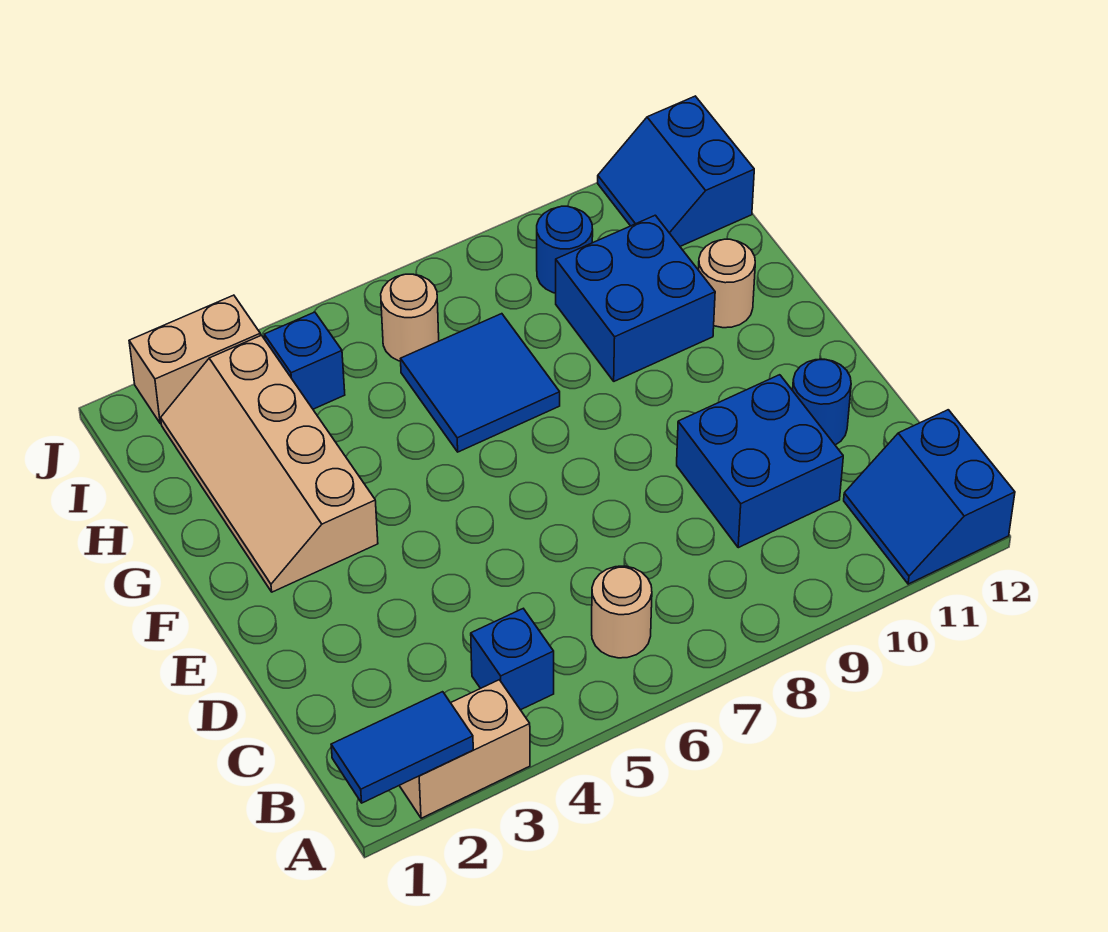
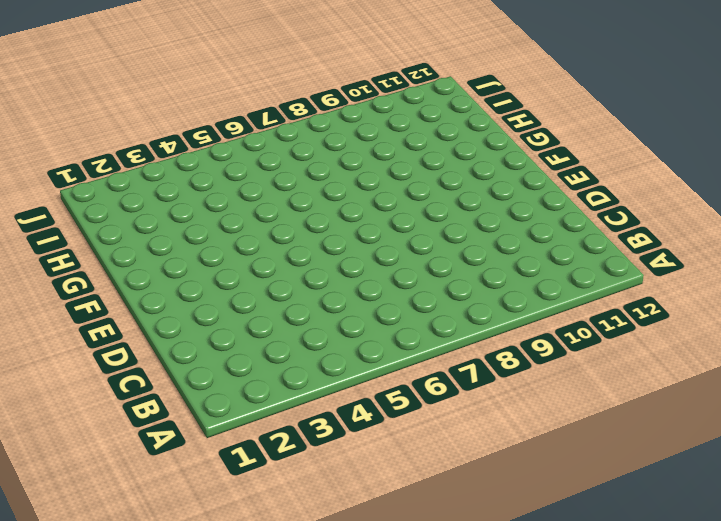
none -> tan 1x2 brick [399,680,530,818]
none -> blue 2x2 slope [844,410,1015,584]
none -> blue 1x1 brick [471,609,554,710]

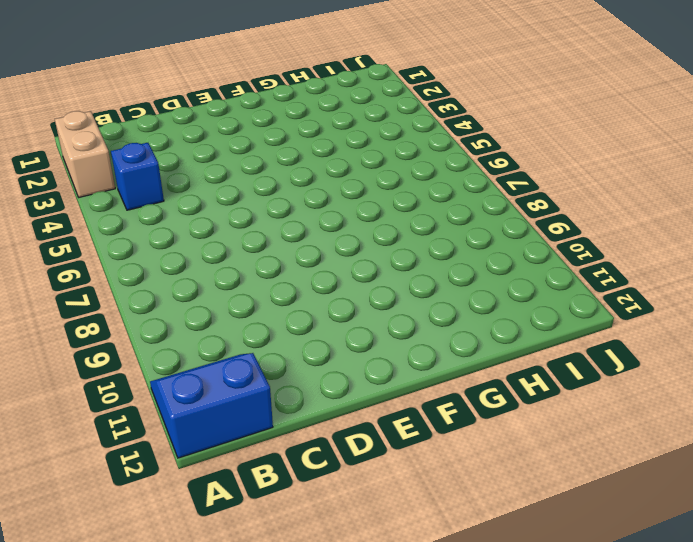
none -> tan 1x1 round brick [592,566,652,658]
none -> blue 2x2 brick [677,375,843,548]
none -> blue 1x1 round brick [793,359,851,445]

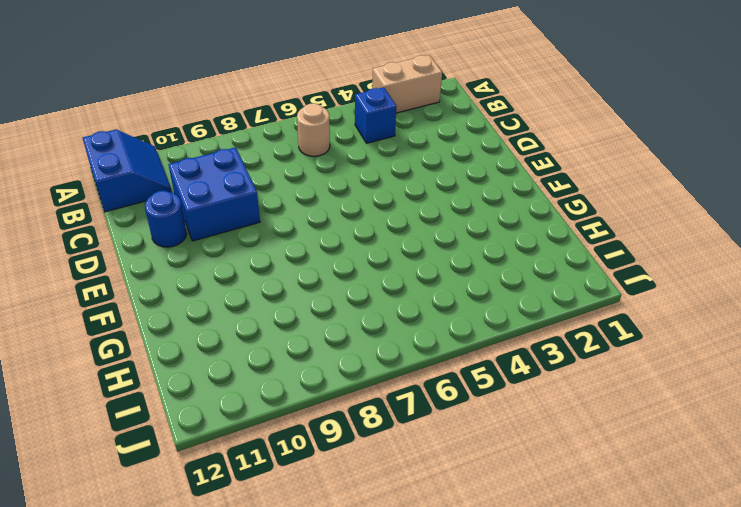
none -> tan 2x4 slope [161,335,378,592]
none -> blue 2x2 tile [401,314,560,452]
none -> blue 2x2 brick [556,215,715,381]

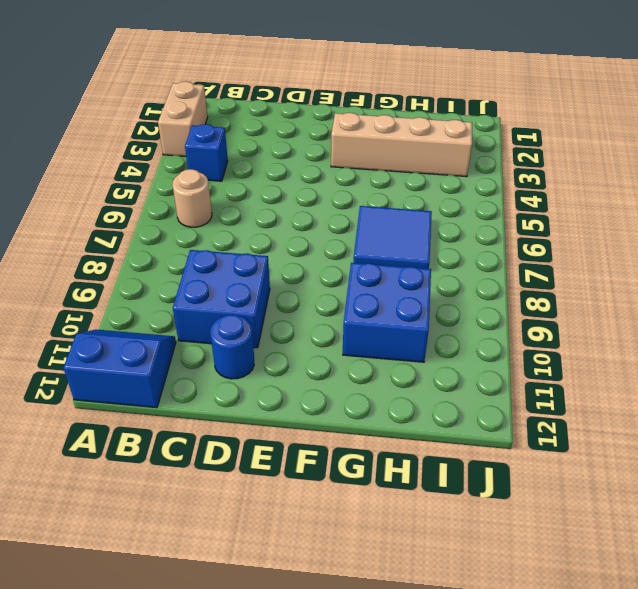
none -> tan 1x1 round brick [698,239,755,328]
none -> blue 1x1 brick [264,312,345,409]
none -> tan 1x1 round brick [381,274,439,361]

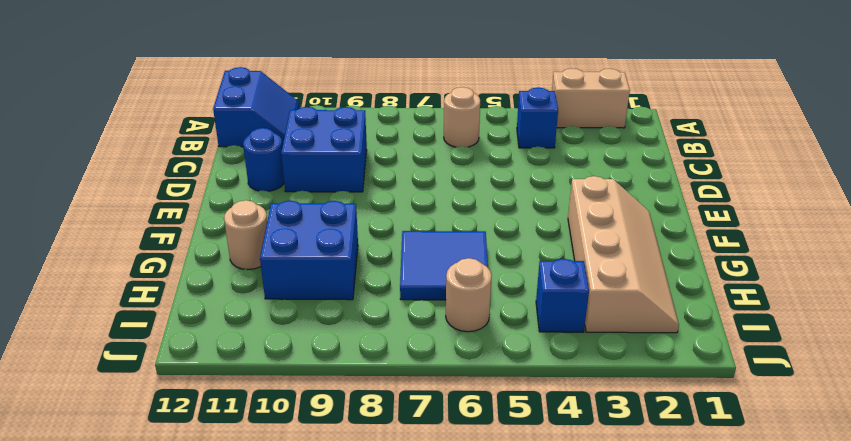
none -> blue 1x1 round brick [537,206,593,293]
none -> blue 2x2 slope [598,96,754,246]
none -> tan 1x2 brick [129,295,261,424]

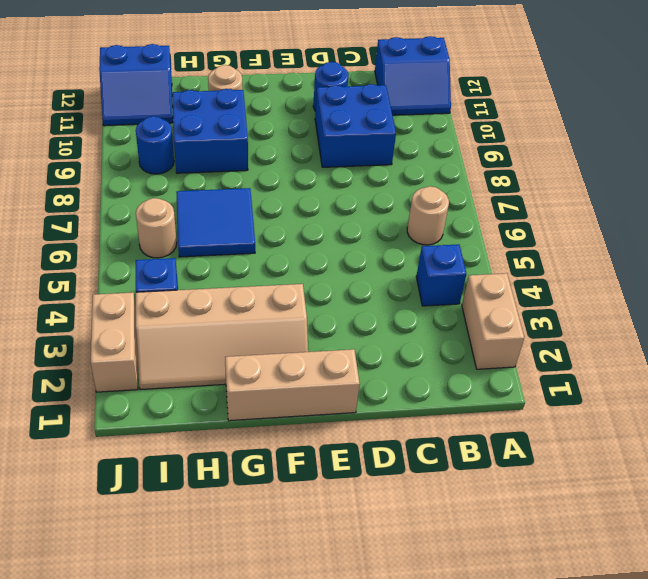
tan 1x3 brick [225,349,360,421] -> none
none -> blue 1x2 tile [331,692,473,803]

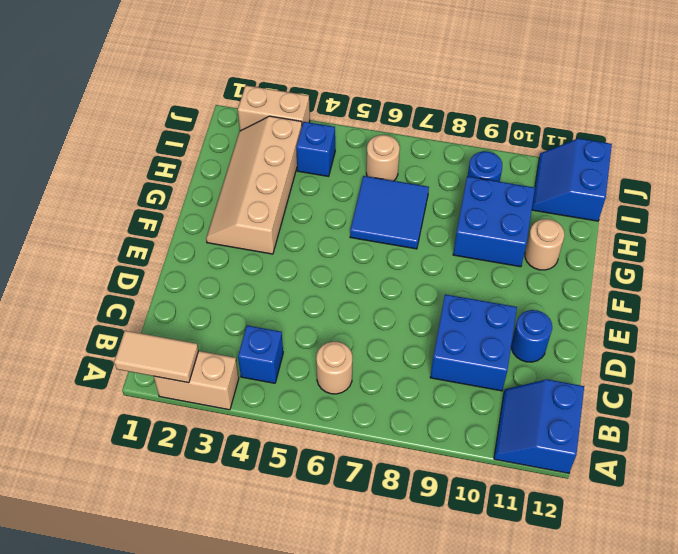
tan 1x2 tile [114,331,199,383] -> blue 1x2 tile [331,692,473,803]

